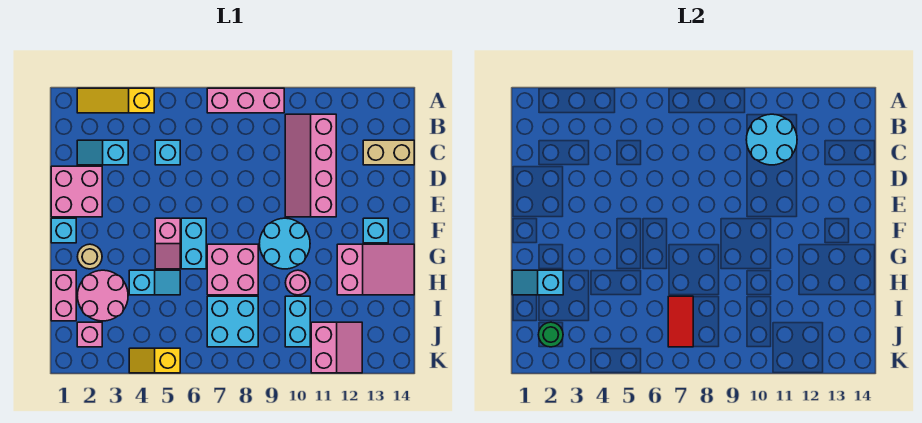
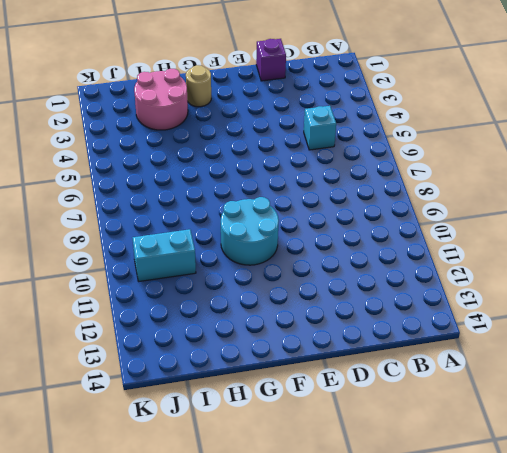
purple 1x1 brick [256,39,286,81] -> pink 2x2 brick [51,166,102,217]
none -> yellow 1x3 slope [77,88,154,113]
none -> pink 1x3 brick [207,88,284,113]
none -> pink 2x4 slope [285,114,336,217]

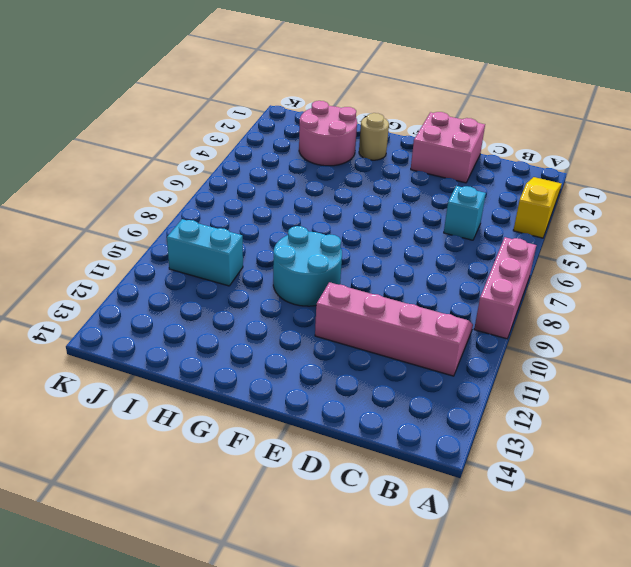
none -> cyan 1x2 slope [77,140,128,165]
none -> tan 1x2 brick [363,140,414,165]
none -> cyan 1x1 brick [51,218,76,243]

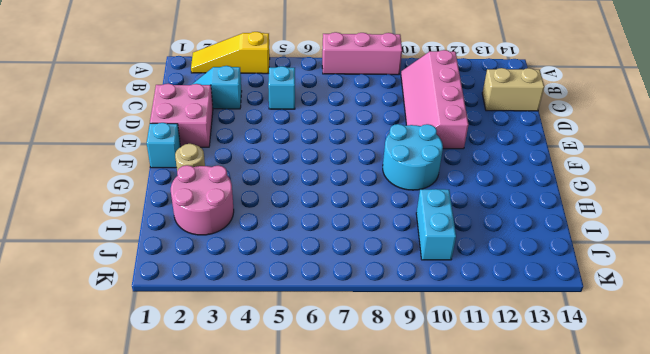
none -> pink 1x2 slope [155,218,180,269]
none -> cyan 1x2 brick [181,218,206,269]
none -> cyan 1x1 brick [363,218,388,243]

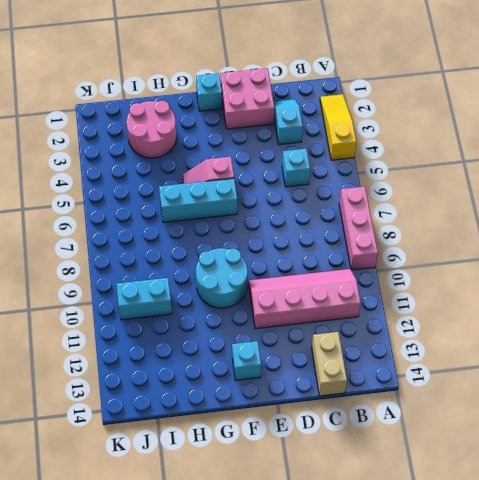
cyan 1x3 brick [159,178,237,222] -> cyan 1x2 brick [181,218,206,269]
none -> tan 1x1 round brick [77,244,102,269]
none -> pink 2x2 brick [207,244,258,295]
none -> pink 2x3 slope [337,244,414,295]

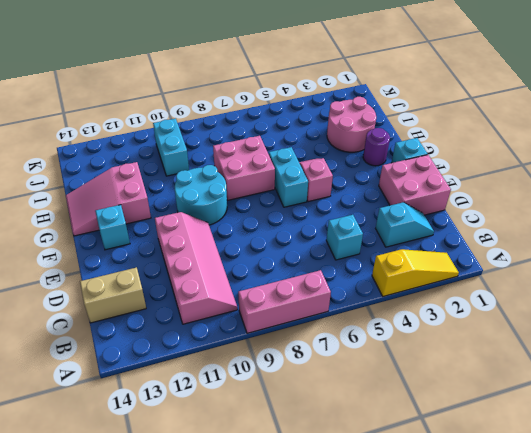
purple 1x1 round brick [363,128,390,166] -> tan 1x1 round brick [77,244,102,269]
none -> pink 1x2 brick [51,270,76,321]
none -> cyan 1x2 slope [129,270,180,295]
none -> pink 1x1 round brick [285,270,310,295]

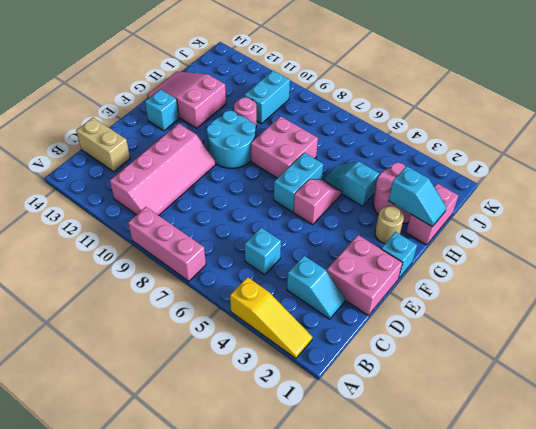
none -> cyan 2x2 brick [207,296,258,347]
none -> pink 1x1 brick [77,322,102,347]
none -> pink 2x2 slope [311,322,362,373]

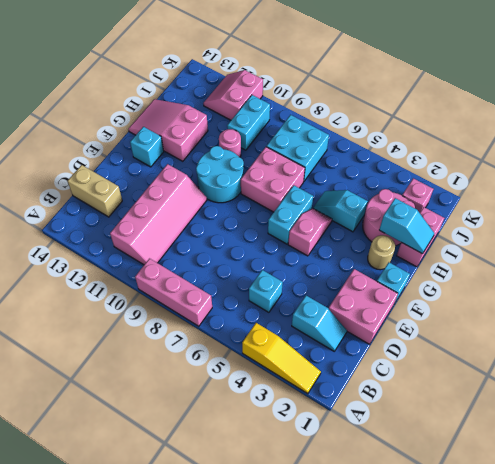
none -> yellow 1x2 slope [129,348,180,373]
none -> cyan 2x2 round brick [746,114,797,165]
none -> red 1x2 tile [668,296,693,347]

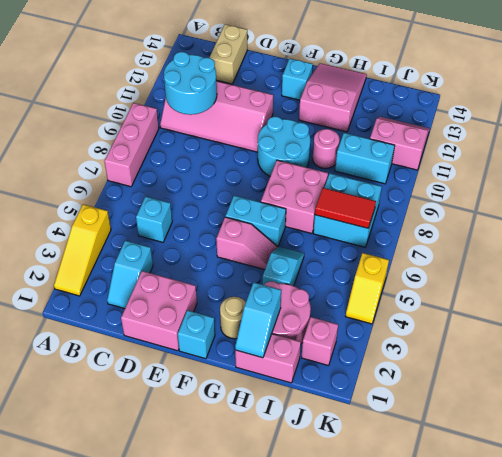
none -> green 1x1 round brick [538,322,563,347]

